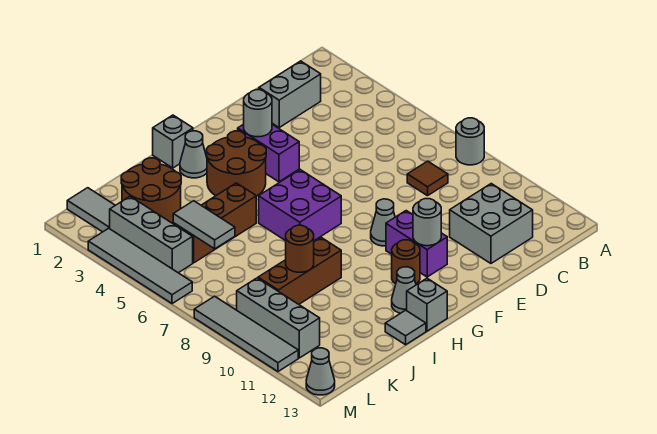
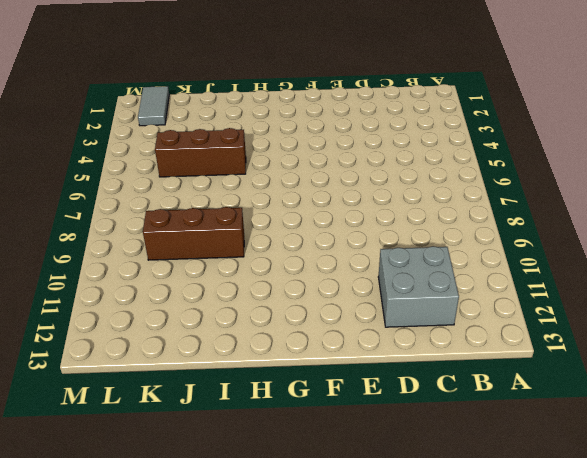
none -> grey 1x1 round brick [456,118,484,165]
none -> grey 1x2 brick [259,61,321,127]
none -> brown 1x1 tile [407,161,448,196]

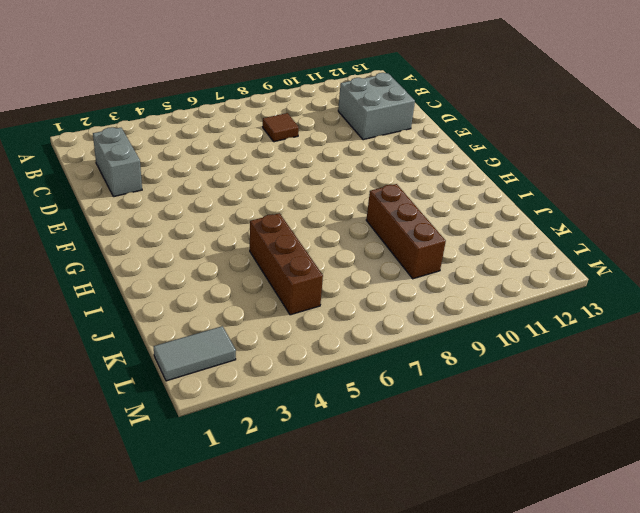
none -> grey 1x1 round brick [456,118,484,165]
none -> purple 1x2 brick [238,124,299,182]
none -> grey 1x1 cone [371,199,395,246]

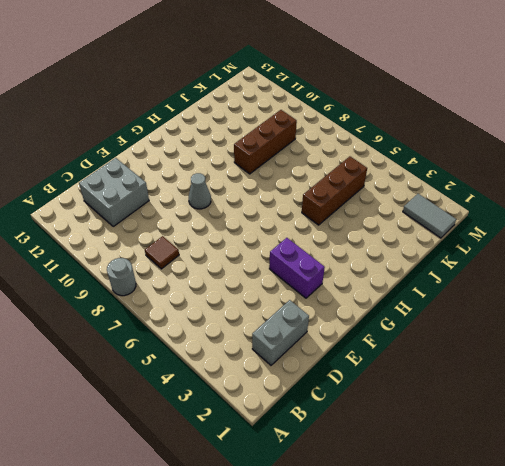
none -> purple 1x2 brick [386,211,447,277]
none -> brown 2x2 round brick [207,131,266,196]
none -> purple 2x2 brick [259,170,341,241]

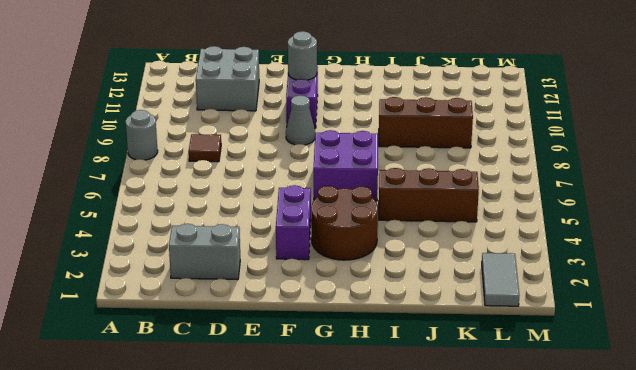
none -> brown 1x1 round brick [392,240,420,284]
none -> grey 1x1 brick [153,115,193,168]
none -> grey 1x1 cone [180,131,207,178]

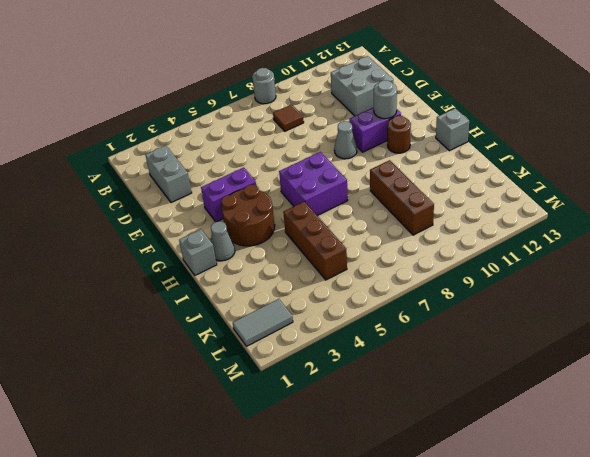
none -> grey 1x1 cone [392,267,416,313]
none -> grey 1x1 tile [385,310,426,345]
none -> brown 2x2 round brick [121,158,181,223]

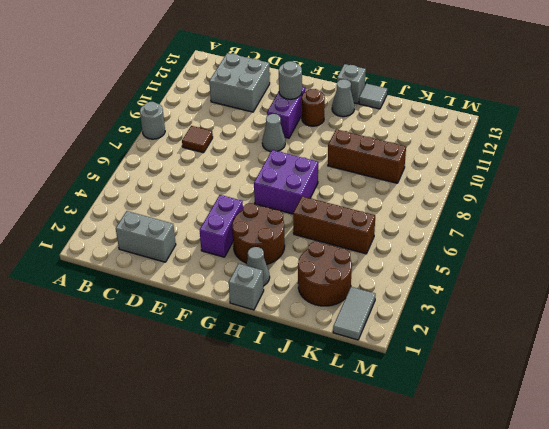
none -> grey 1x3 brick [110,197,193,273]
none -> grey 1x3 brick [237,278,320,358]
none -> grey 1x4 tile [88,228,192,304]

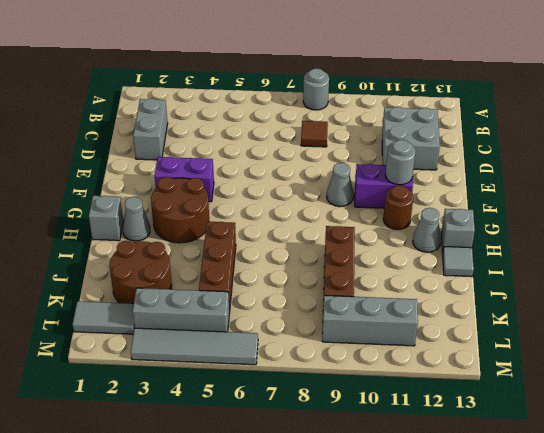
none -> purple 2x2 brick [259,170,341,241]
none -> grey 1x4 tile [194,296,298,371]
none -> grey 1x1 cone [306,348,335,395]

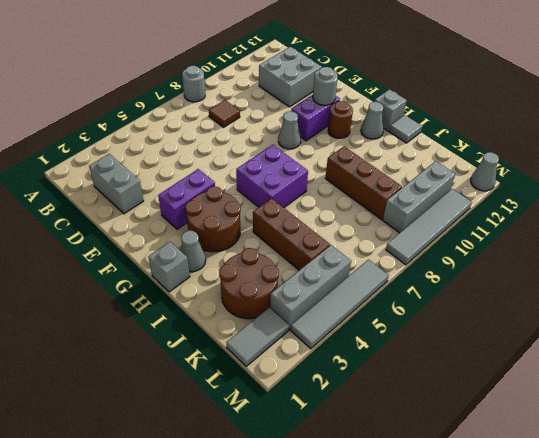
none -> grey 1x1 round brick [244,90,272,137]
none -> brown 1x1 round brick [286,225,314,272]
none -> grey 1x2 tile [173,201,235,249]

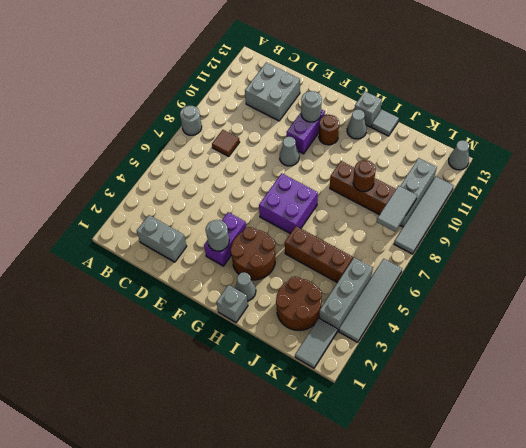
grey 1x2 tile [377,186,417,232] -> grey 1x2 tile moved to [173,201,235,249]

